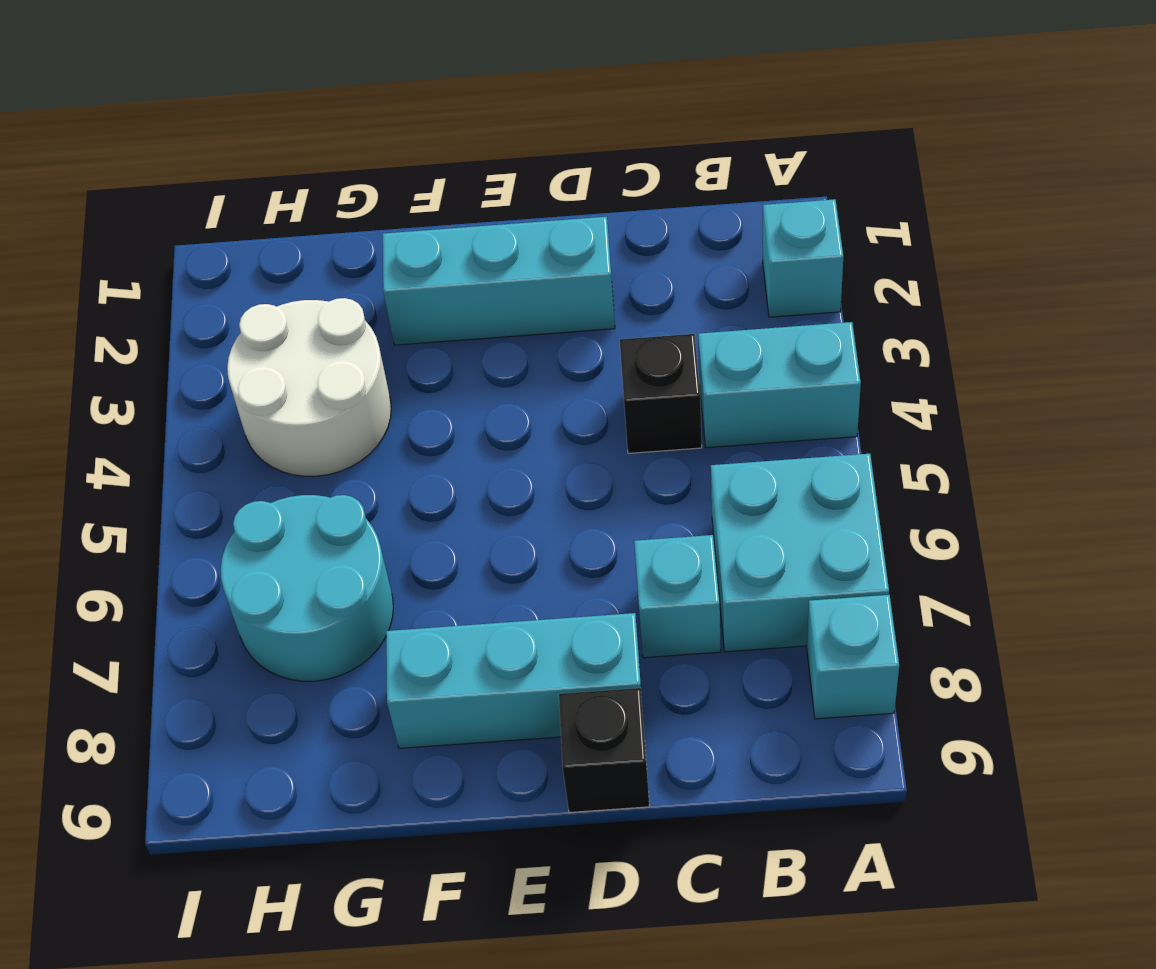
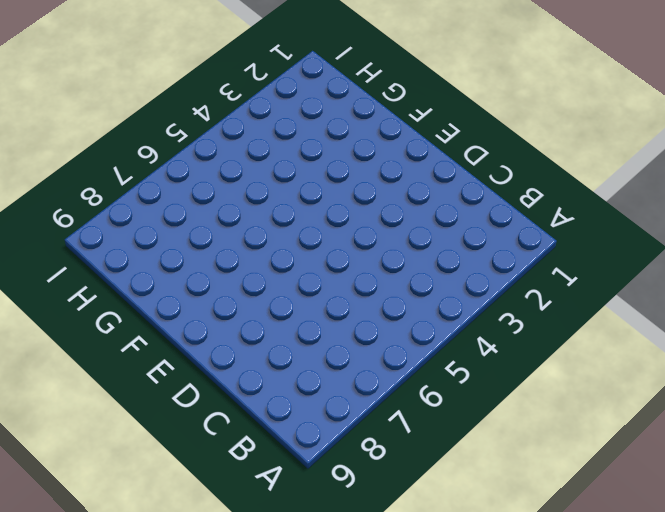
none -> cyan 1x1 brick [763,199,843,317]
none -> cyan 1x2 brick [698,322,861,448]

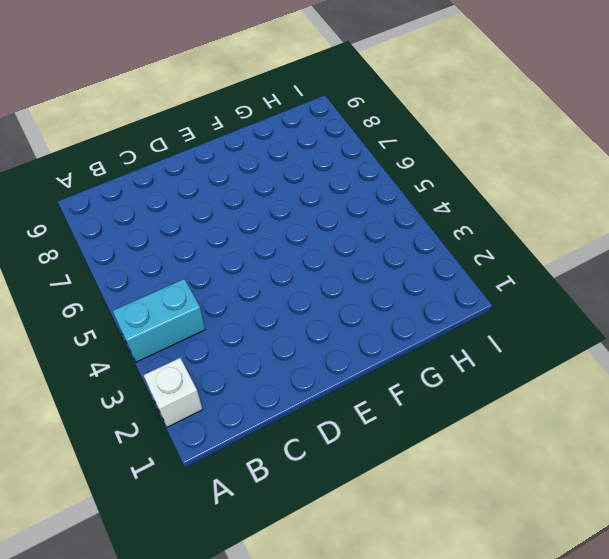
white 1x1 brick [144,358,203,427] -> cyan 1x1 brick [763,199,843,317]
none -> cyan 2x2 brick [711,454,889,652]
none -> cyan 1x1 brick [807,595,899,719]

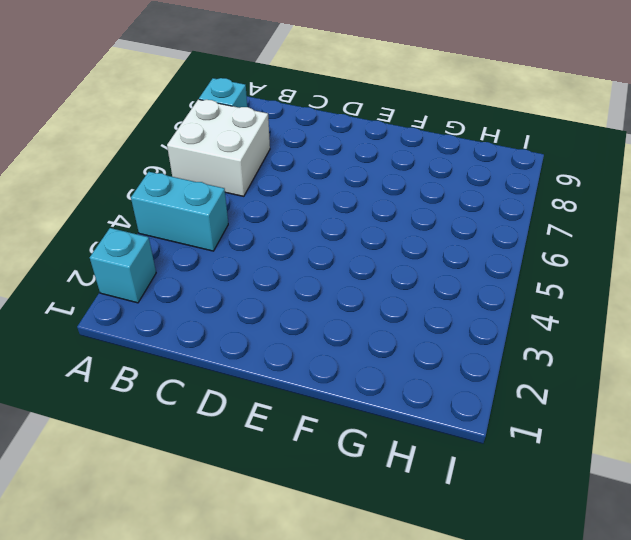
white 2x2 brick [167,99,270,196] -> cyan 2x2 brick [711,454,889,652]
none -> black 1x1 brick [620,334,702,453]
none -> cyan 1x1 brick [634,535,721,658]

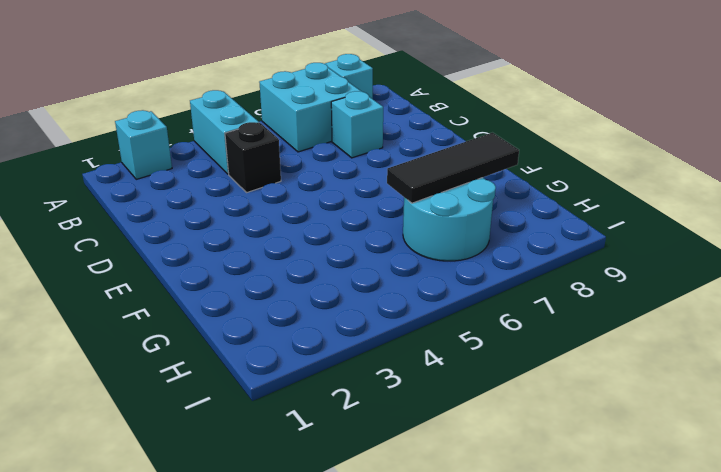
black 1x3 tile [387,133,519,203] -> none
none -> cyan 1x3 brick [383,217,615,345]
none -> cyan 1x3 brick [386,613,643,748]

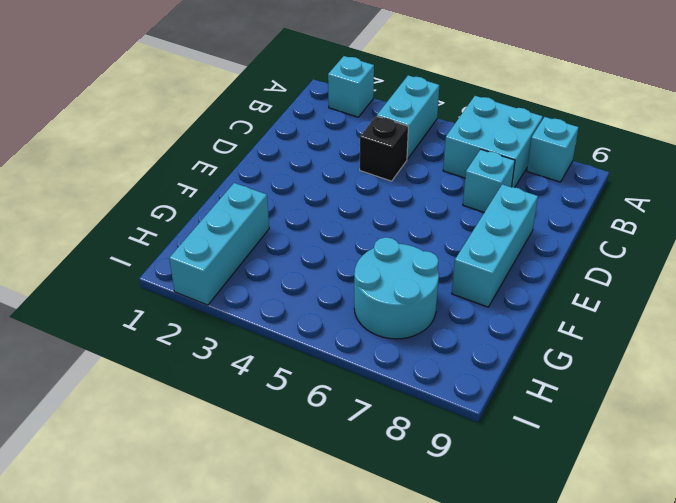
cyan 1x3 brick [169,183,269,305] -> cyan 1x3 brick moved to [383,217,615,345]
none -> black 1x1 brick [559,688,650,813]
none -> white 2x2 round brick [227,298,391,476]

